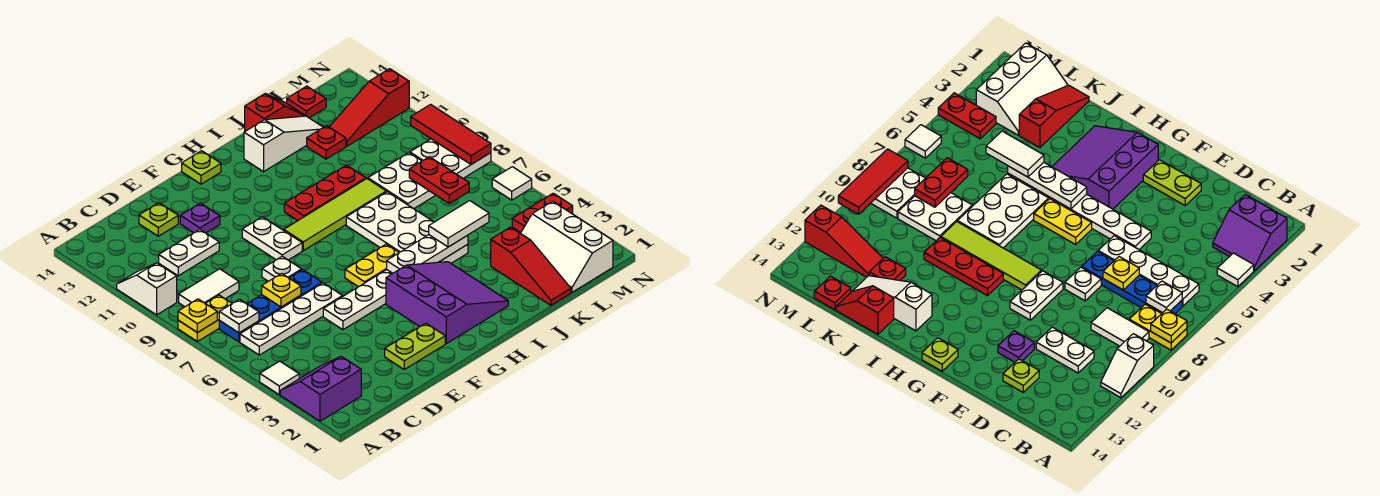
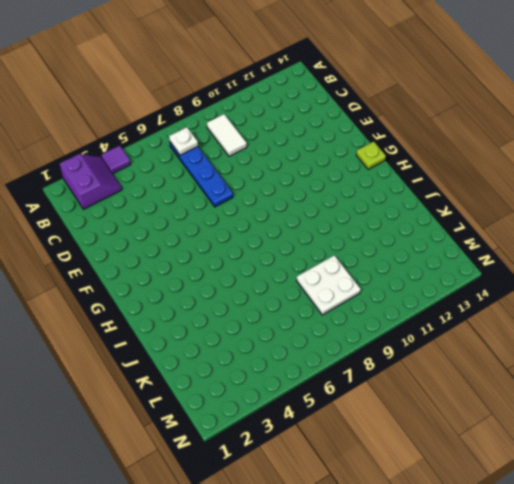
purple 1x1 tile [102,146,131,174] -> white 1x1 tile [260,361,299,394]
none -> yellow 1x2 plate [178,295,232,341]
none -> white 1x2 slope [117,263,177,315]
none -> white 1x4 plate [240,283,343,355]
none -> white 1x2 plate [159,229,219,276]

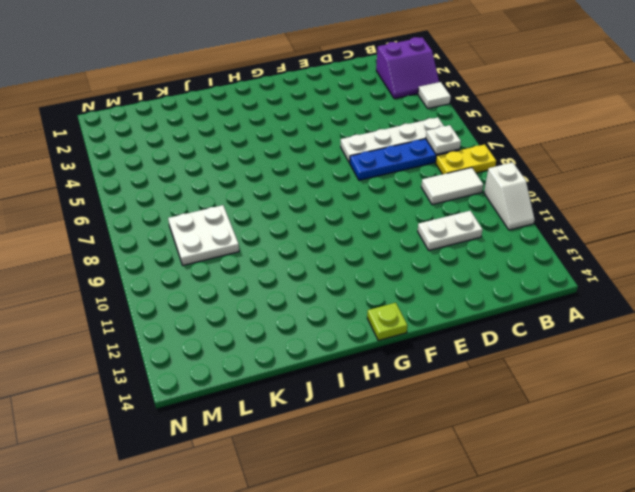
none -> lime 1x1 plate [139,203,178,236]
none -> lime 1x2 plate [385,323,445,369]
none -> white 1x6 plate [323,244,468,330]
none -> white 1x1 plate [262,256,302,281]

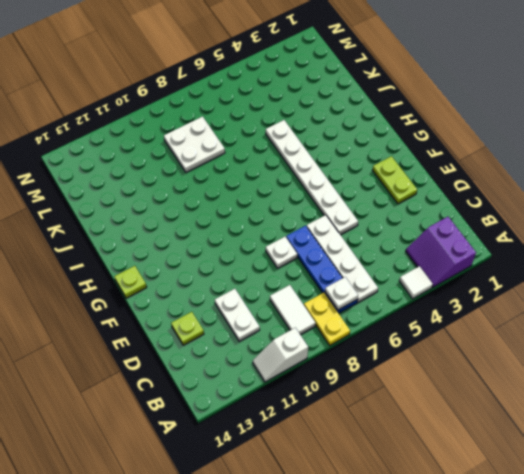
none -> purple 1x1 plate [180,203,220,233]
none -> white 1x2 plate [242,217,302,260]
none -> purple 3x3 slope [386,262,508,344]
none -> yellow 1x2 plate [345,244,399,287]

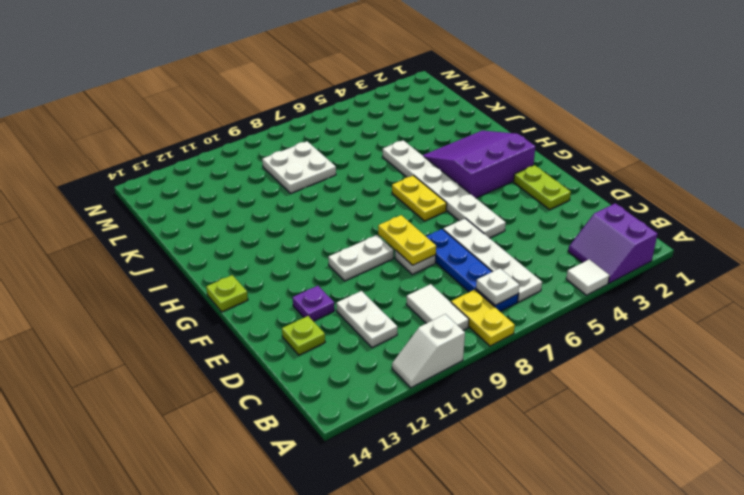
yellow 1x2 plate [378,215,436,265] -> none
none -> lime 1x4 tile [284,179,386,251]
none -> red 1x3 plate [284,165,366,221]
none -> white 2x3 plate [346,192,434,253]
none -> white 1x3 slope [244,116,323,172]

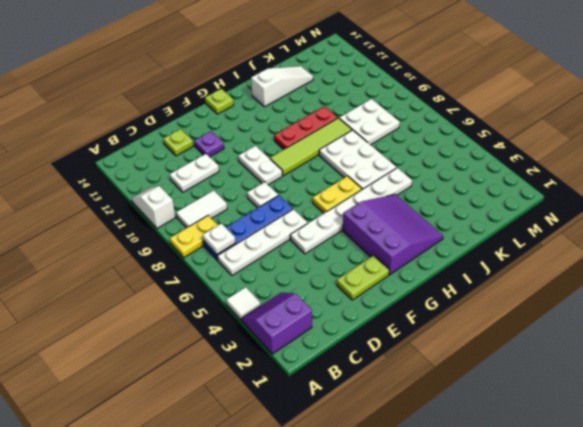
none -> red 1x2 slope [245,94,305,131]
none -> red 1x3 slope [491,227,571,305]
none -> red 1x1 plate [307,126,346,159]
none -> white 2x3 slope [521,201,613,292]

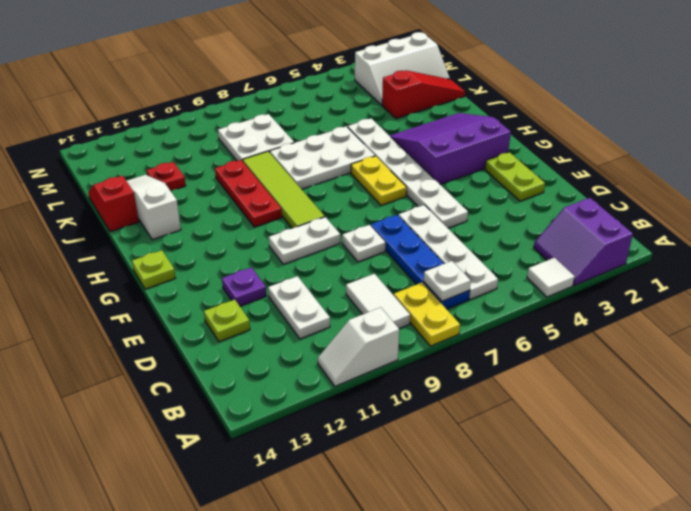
none -> red 1x3 slope [330,69,409,146]
none -> red 1x1 plate [287,86,326,118]
none -> red 1x2 plate [512,193,573,233]
none -> white 2x2 plate [410,139,491,178]

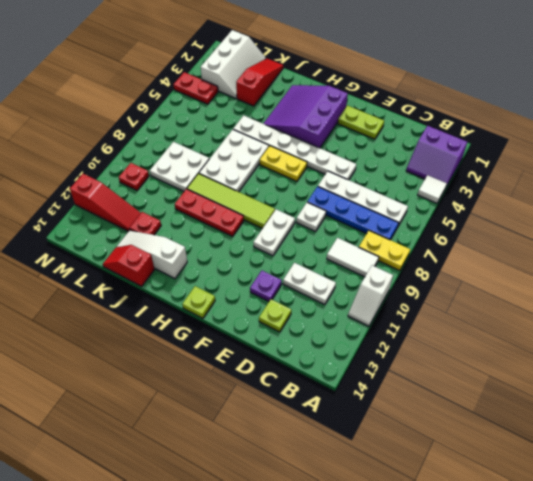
red 1x1 plate [119,163,149,190] -> red 1x1 plate moved to [287,86,326,118]
none -> white 2x2 plate [410,139,491,178]
none -> white 1x1 tile [492,167,532,200]
none -> yellow 1x1 plate [178,299,217,333]
none -> white 1x1 plate [219,299,259,333]

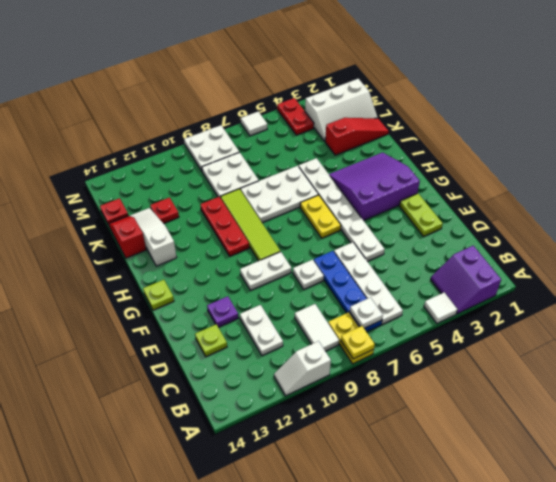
none -> red 1x3 slope [330,69,409,146]
none -> yellow 1x1 plate [262,274,301,307]
none -> white 1x3 plate [387,235,468,273]
none -> red 1x2 plate [409,157,469,203]

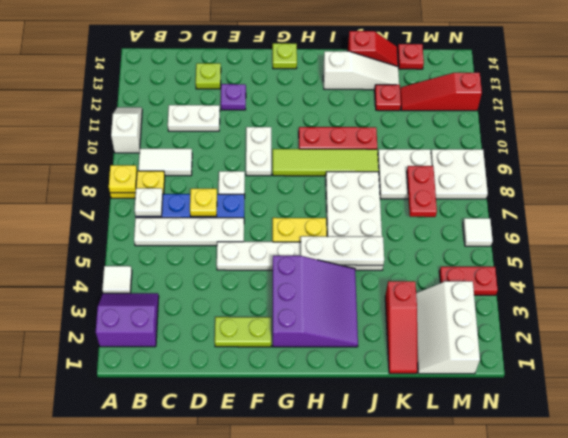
none -> red 1x3 tile [411,104,491,164]
none -> white 1x2 tile [429,201,489,247]

